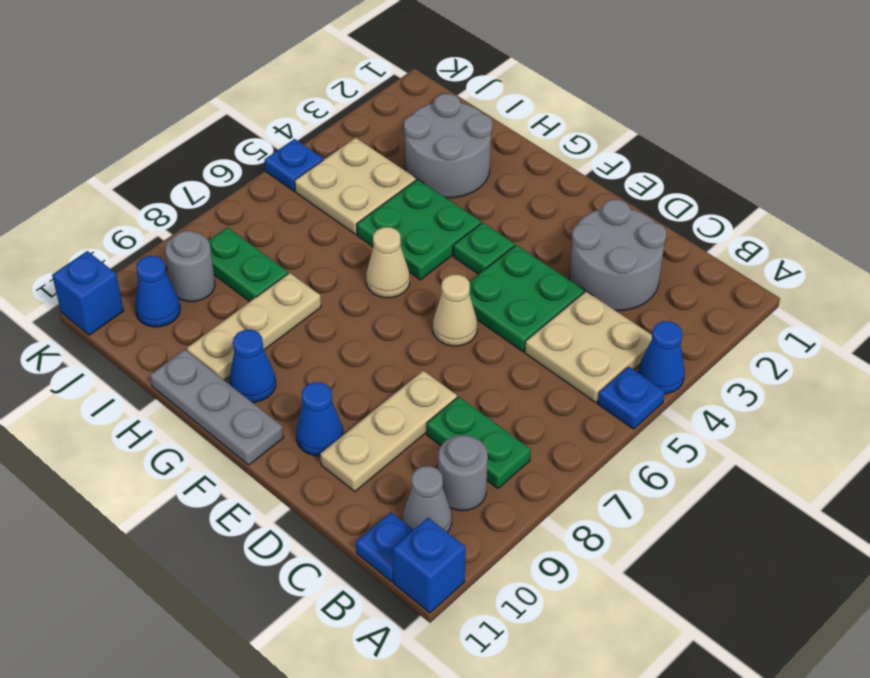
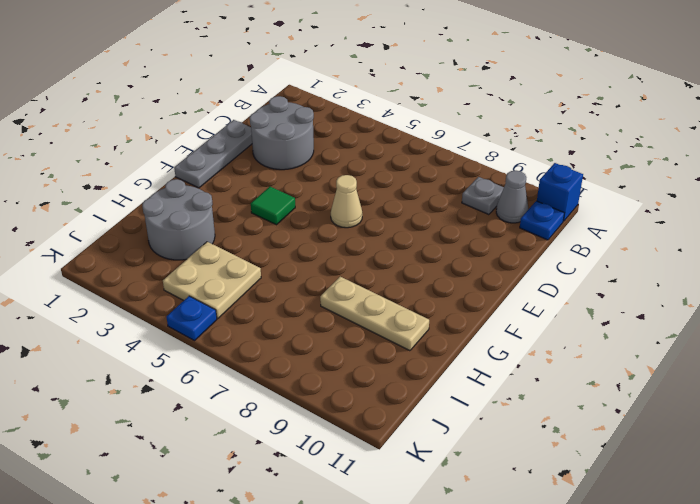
grey 1x1 plate [462,177,504,215] -> grey 1x1 round brick [438,435,488,511]
grey 1x3 plate [174,120,252,188] -> grey 1x3 plate moved to [150,350,283,465]
green 1x1 tile [251,186,295,225] -> green 1x1 plate [453,222,515,274]
none -> blue 1x1 cone [638,321,685,394]
none -> blue 1x1 plate [598,366,665,429]
none -> tan 2x2 plate [525,291,652,403]

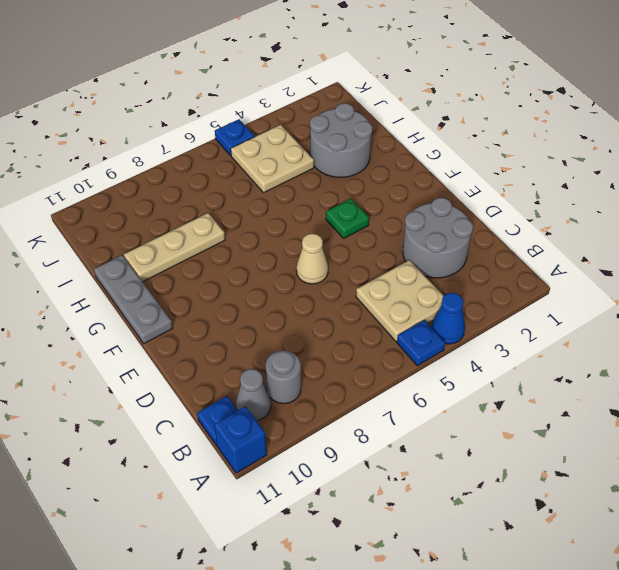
none -> green 1x2 plate [427,397,531,488]
none -> green 2x2 plate [469,245,584,352]
none -> tan 1x3 plate [320,371,457,492]

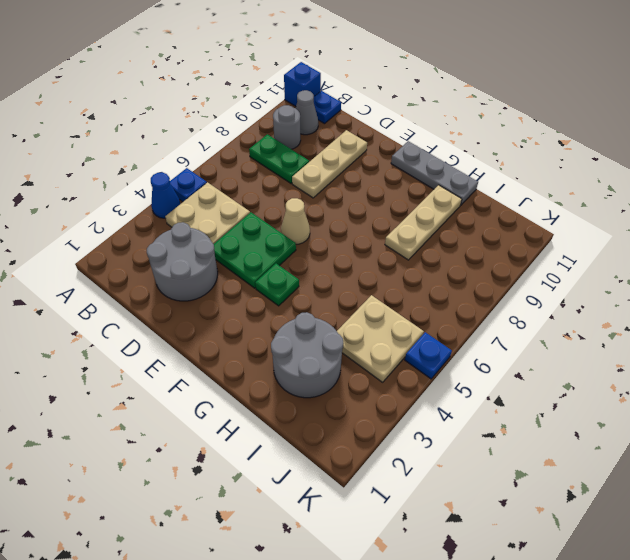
none -> blue 1x1 cone [296,382,343,456]
none -> green 2x2 plate [357,179,481,280]
none -> tan 1x1 cone [366,227,410,298]

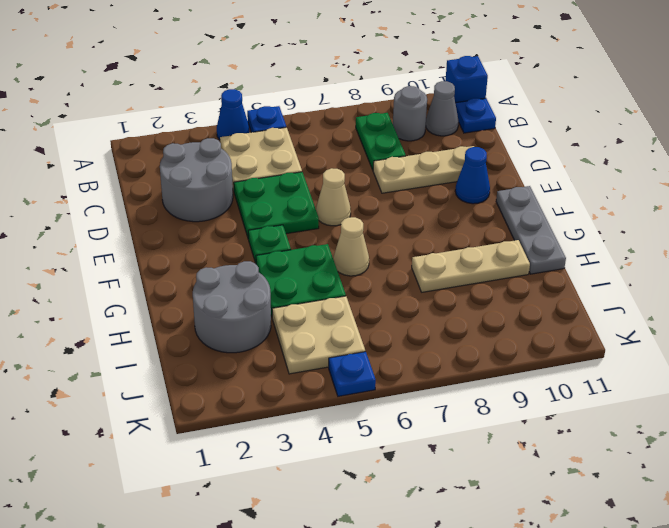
none -> blue 1x1 cone [229,330,276,402]
none -> green 1x2 plate [208,227,288,302]
none -> grey 1x1 round brick [165,231,215,302]

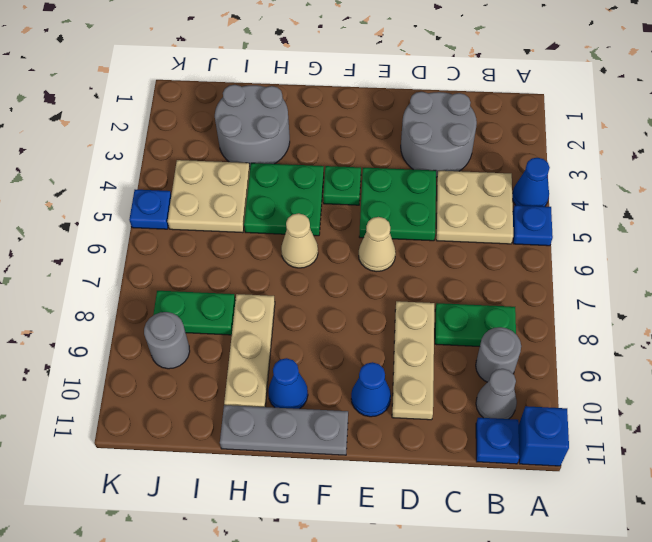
none -> blue 1x1 cone [135,256,180,327]
none -> blue 1x1 brick [52,251,124,335]

